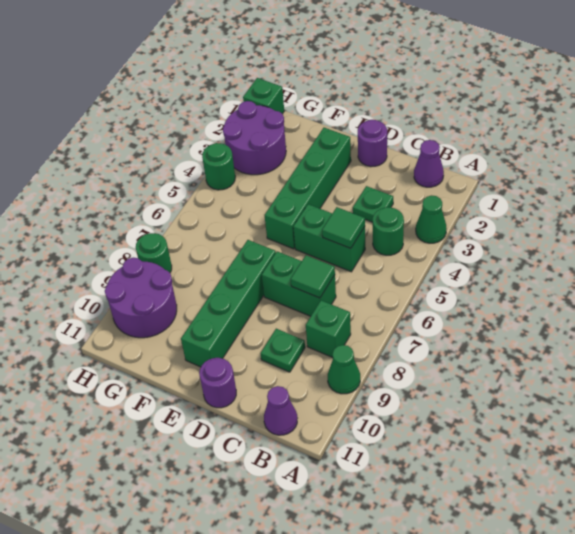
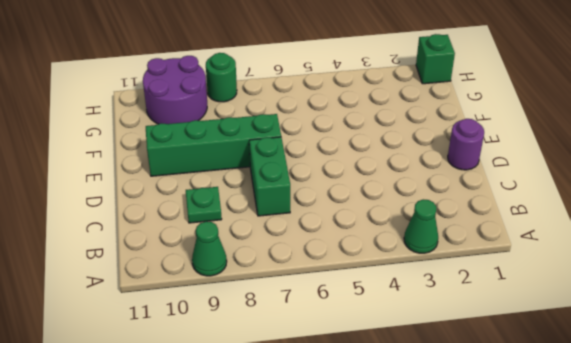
none -> purple 1x1 cone [414,140,444,187]
none -> green 1x1 round brick [373,207,404,255]
none -> green 1x1 brick [306,300,351,358]

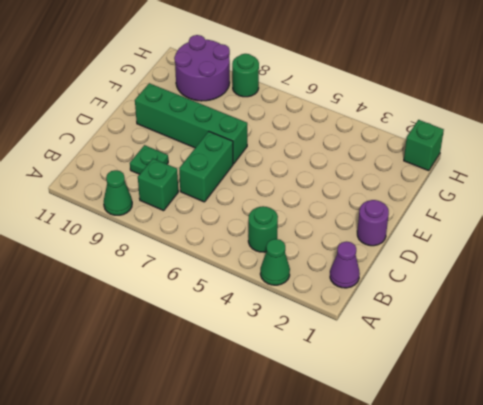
none -> purple 1x1 cone [264,386,297,435]
none -> green 1x1 plate [353,186,393,222]
none -> green 1x2 brick [293,204,365,272]

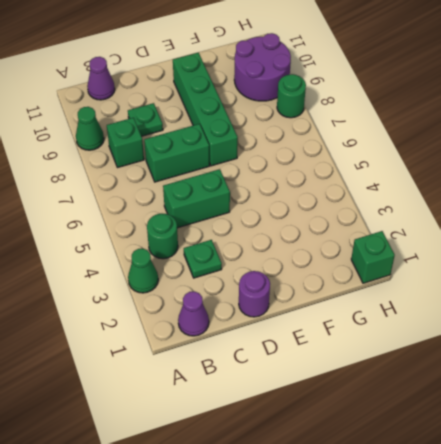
none -> purple 1x1 round brick [199,358,236,408]
none -> green 1x4 brick [265,128,351,249]
none -> purple 2x2 round brick [223,101,286,175]

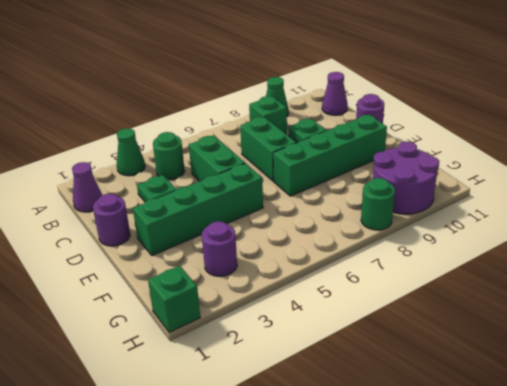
purple 1x1 round brick [202,221,237,276] -> purple 2x2 round brick [223,101,286,175]
none -> green 1x1 round brick [202,143,235,190]
none -> green 1x1 tile [322,207,365,248]
none -> green 1x1 tile [291,255,335,298]

